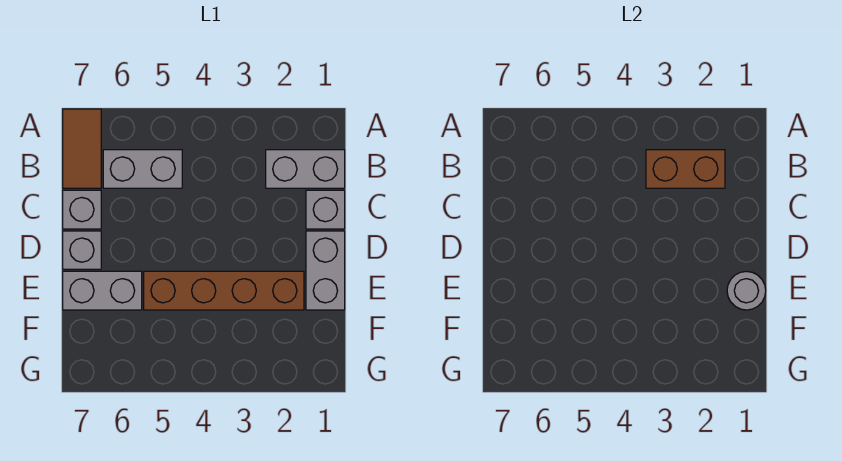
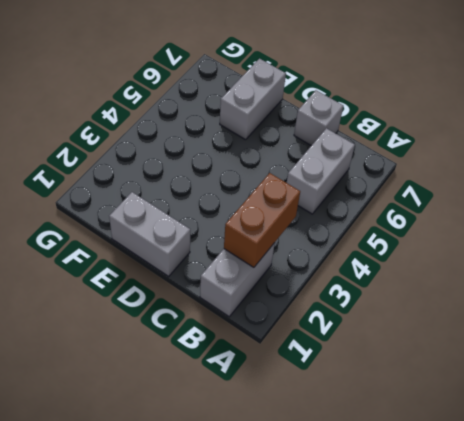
none -> brown 1x2 tile [63,109,101,188]
none -> grey 1x1 brick [306,190,345,229]

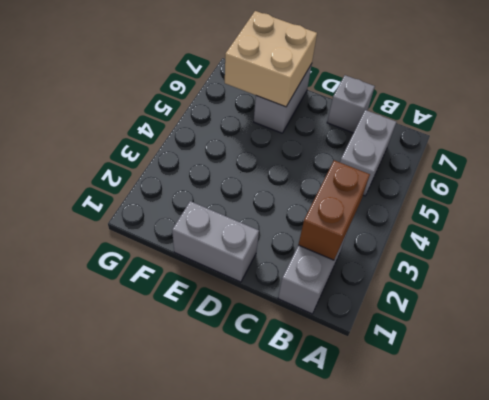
tan 2x2 brick [225,11,317,107] -> none
none -> brown 1x2 tile [63,109,101,188]
none -> grey 1x1 brick [306,190,345,229]

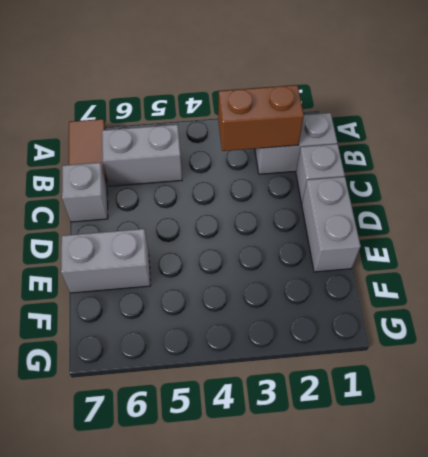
none -> grey 1x1 brick [63,231,101,269]
none -> brown 1x4 brick [144,271,304,310]

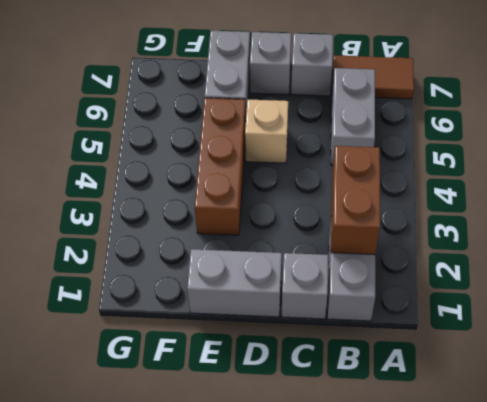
tan 1x1 brick [245,99,288,163] -> none
brown 1x3 brick [195,98,246,235] -> brown 1x4 brick [144,271,304,310]
none -> grey 1x1 round brick [727,271,766,310]

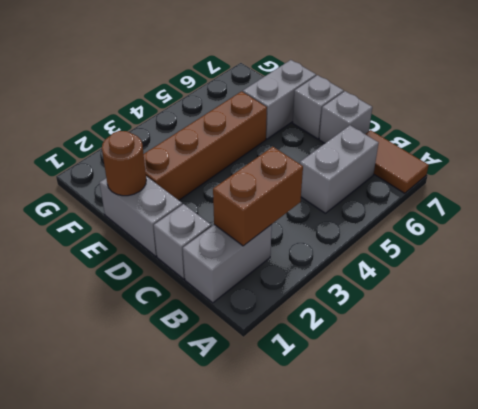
brown 1x1 round brick [102,131,146,196] -> grey 1x1 round brick [727,271,766,310]

